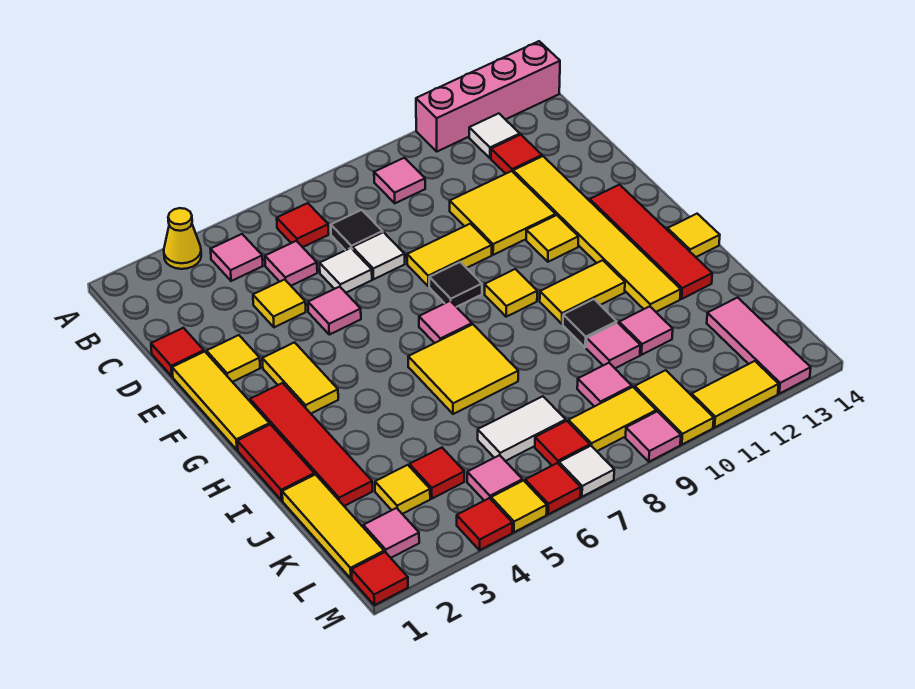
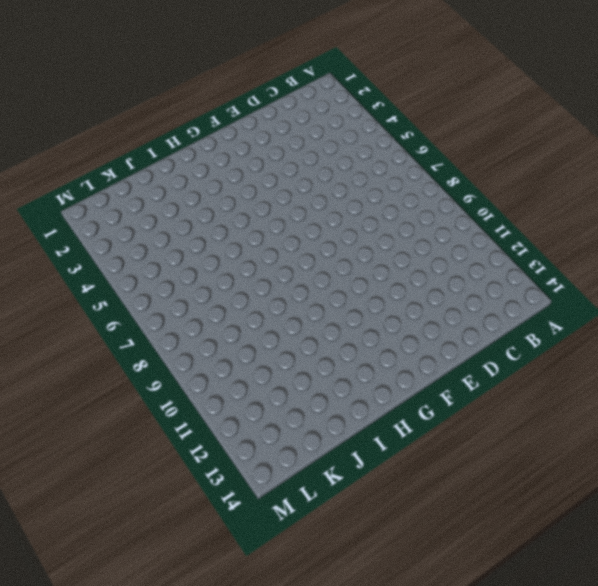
none -> yellow 1x1 cone [164,208,201,269]
none -> pink 1x4 brick [416,41,560,151]
none -> pink 1x1 tile [211,234,263,281]
none -> red 1x1 tile [277,203,329,247]

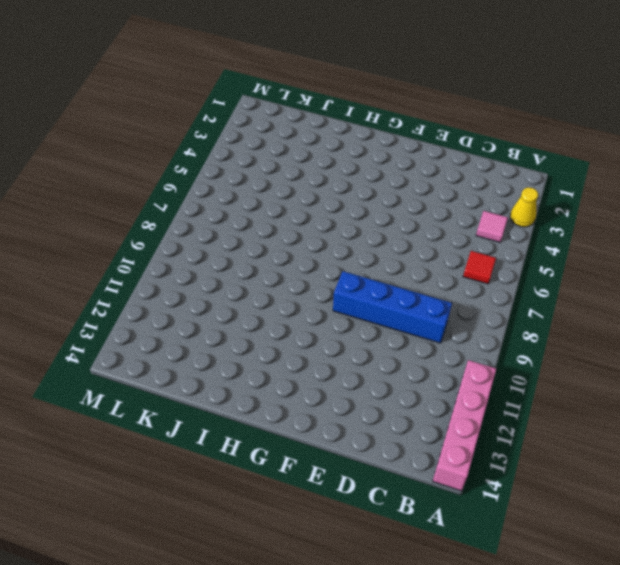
blue 1x4 brick [333,271,452,343] -> yellow 1x2 tile [407,224,492,286]
none -> pink 1x1 tile [374,158,425,203]
none -> white 1x1 tile [469,113,520,158]
none -> pink 1x1 tile [265,241,317,286]
none -> black 1x1 tile [331,210,383,250]

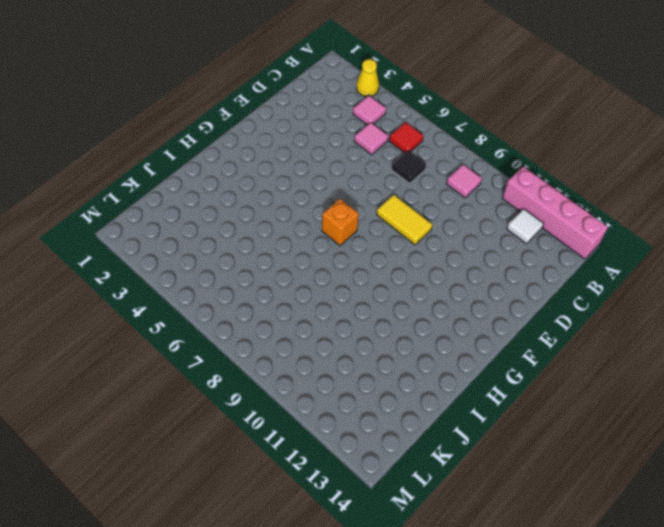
orange 1x1 brick [322,199,359,246] -> pink 1x1 tile [419,301,472,343]
none -> red 1x1 tile [491,135,542,174]
none -> red 1x1 tile [151,328,204,377]
none -> yellow 1x1 tile [253,279,306,327]
none -> white 1x1 tile [320,248,372,293]

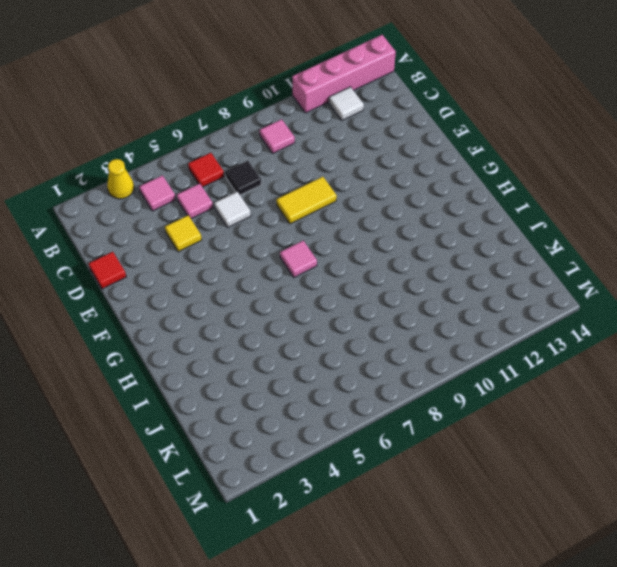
none -> red 1x1 tile [491,135,542,174]
none -> white 1x1 tile [352,232,405,279]
none -> yellow 2x2 tile [450,171,556,255]
none -> yellow 1x6 tile [513,156,681,312]

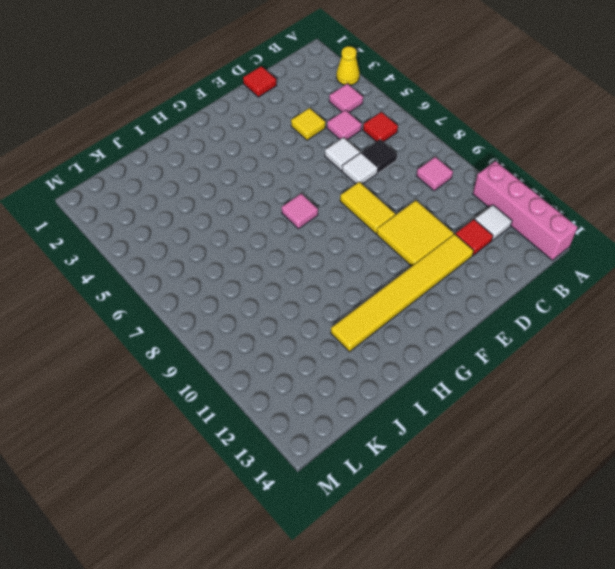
none -> yellow 1x3 tile [172,352,269,450]
none -> yellow 1x1 tile [207,335,260,382]
none -> pink 1x1 tile [308,287,361,335]
none -> yellow 1x2 tile [262,342,338,413]

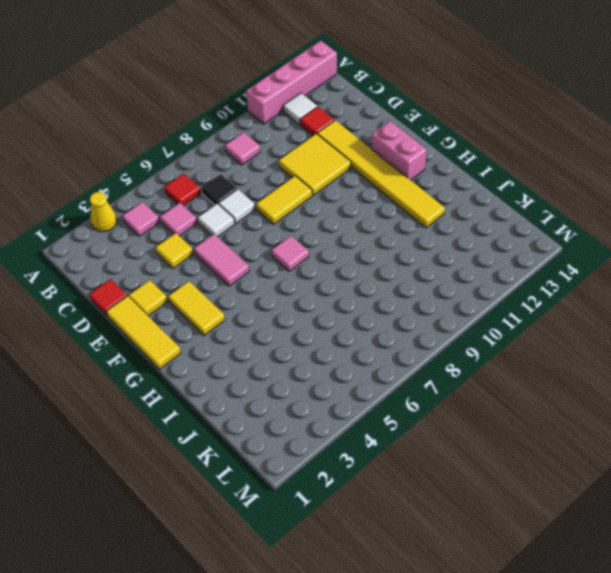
pink 1x2 tile [194,234,249,286] -> pink 1x1 tile [308,287,361,335]
pink 1x2 brick [372,121,426,180] -> red 1x4 tile [590,185,712,299]
none -> black 1x1 tile [429,262,482,307]
none -> yellow 1x1 tile [526,215,578,262]
none -> red 1x4 tile [250,383,372,506]
none -> yellow 1x1 tile [485,269,537,317]

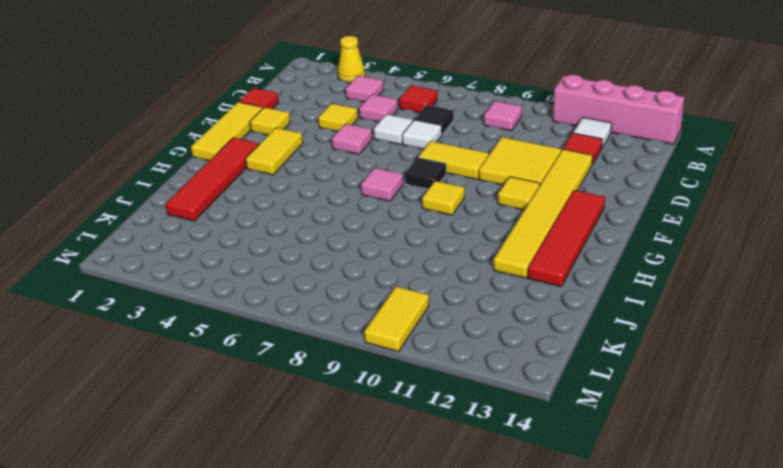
none -> red 1x2 tile [237,424,314,500]
none -> yellow 2x2 tile [408,324,518,414]
none -> yellow 1x2 tile [540,260,625,324]
none -> yellow 1x1 tile [667,214,720,257]

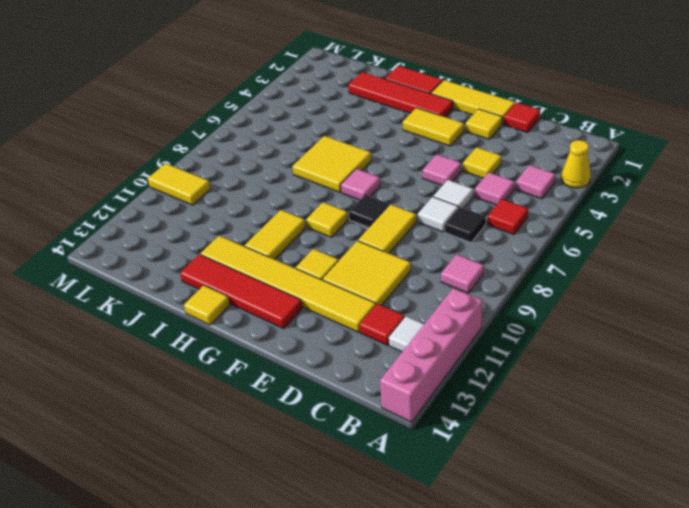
none -> black 1x1 tile [563,299,617,347]
none -> yellow 1x3 tile [282,475,384,578]
none -> pink 1x1 tile [586,323,640,368]
none -> pink 1x1 tile [619,306,673,355]

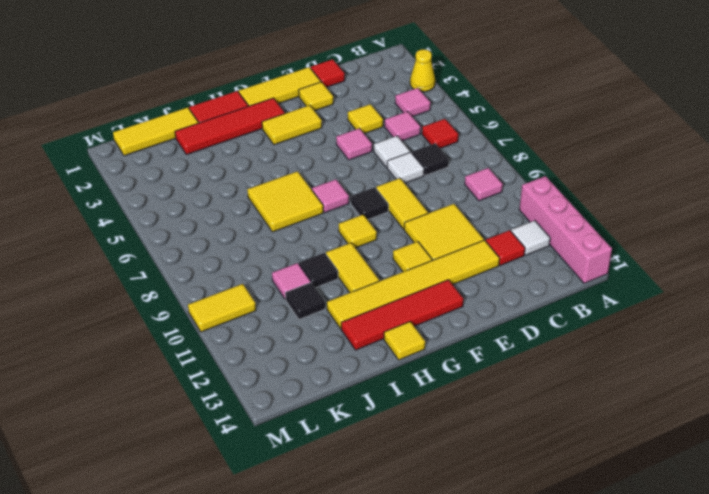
black 1x1 tile [285,282,325,319] -> pink 1x1 tile [619,306,673,355]
none -> yellow 1x1 tile [375,465,430,514]
none -> red 1x1 tile [409,448,464,499]
none -> white 1x2 tile [478,396,566,461]
none -> pink 1x1 tile [577,363,632,407]

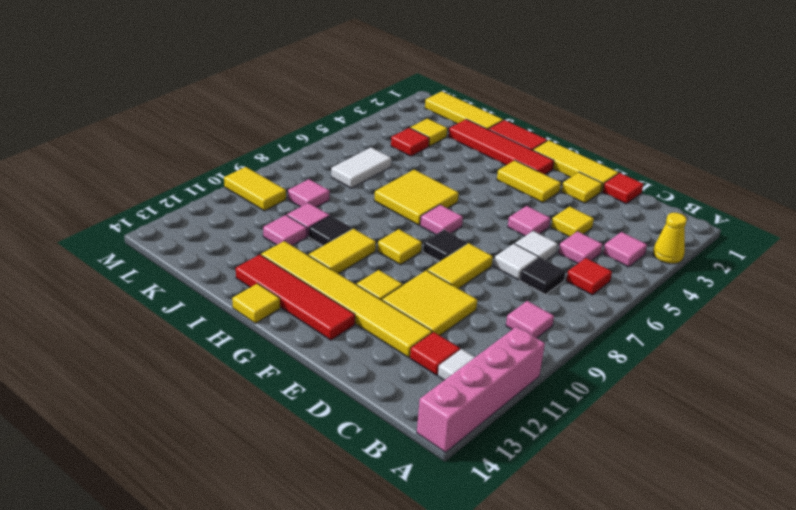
none -> pink 1x3 tile [707,297,811,394]
none -> pink 1x1 tile [363,508,419,558]
none -> pink 1x1 tile [467,455,522,501]
none -> red 1x1 tile [535,421,590,465]

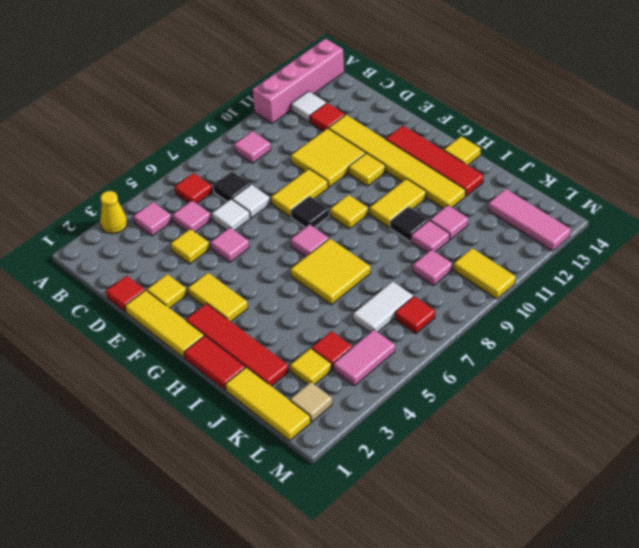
tan 1x1 tile [290,382,332,422] -> pink 1x1 tile [363,508,419,558]
pink 1x2 tile [333,330,395,386] -> pink 1x1 tile [467,455,522,501]
none -> yellow 1x2 tile [568,387,656,451]
none -> red 1x1 tile [352,552,408,605]
none -> red 1x1 tile [457,498,512,550]
none -> yellow 1x1 tile [491,481,547,532]

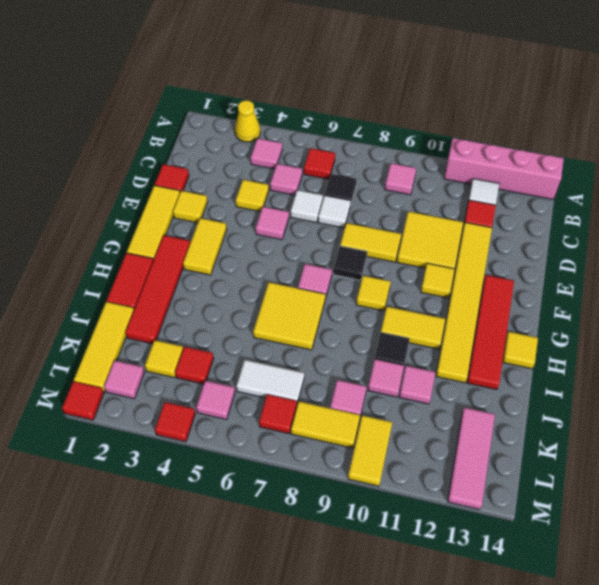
none -> yellow 1x1 tile [491,481,547,532]
none -> red 1x1 tile [525,463,581,514]
none -> white 1x1 tile [559,446,614,497]
none -> pink 1x1 tile [626,411,681,462]

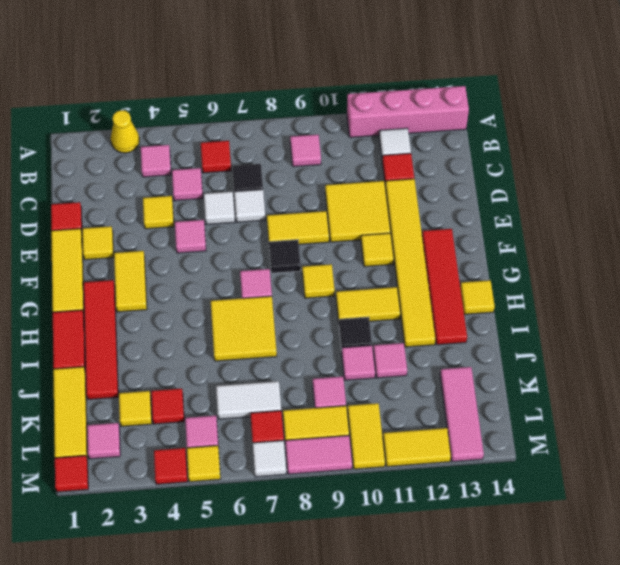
pink 1x2 tile [285,436,352,474] -> pink 1x1 tile [626,411,681,462]
none -> red 1x1 tile [525,463,581,514]

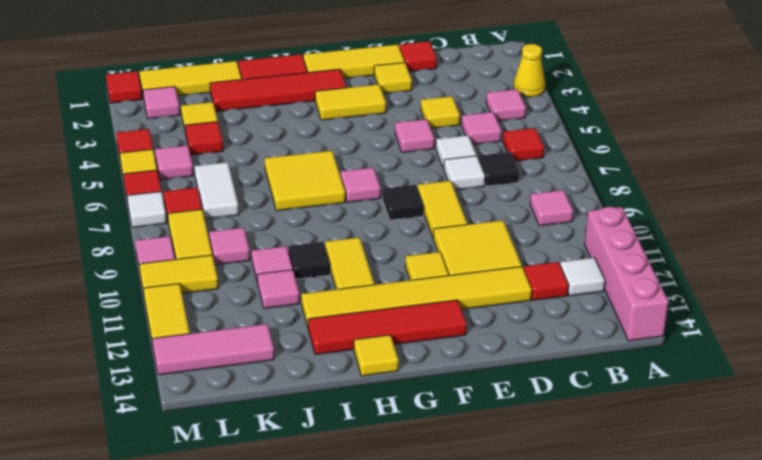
none -> yellow 1x1 tile [485,269,537,317]

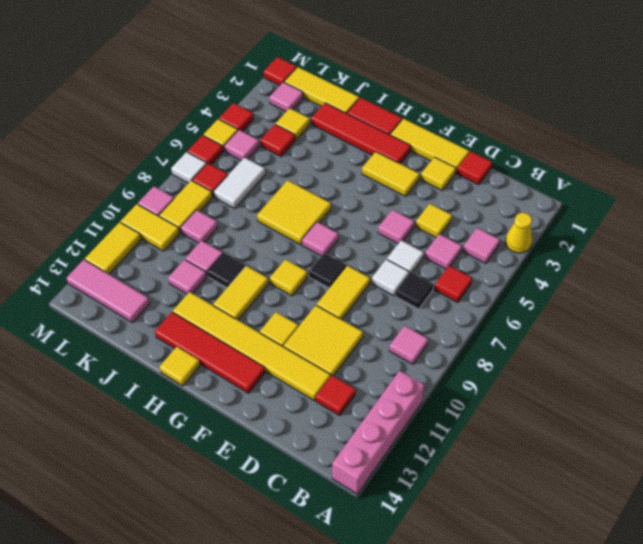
none -> white 1x1 tile [469,113,520,158]

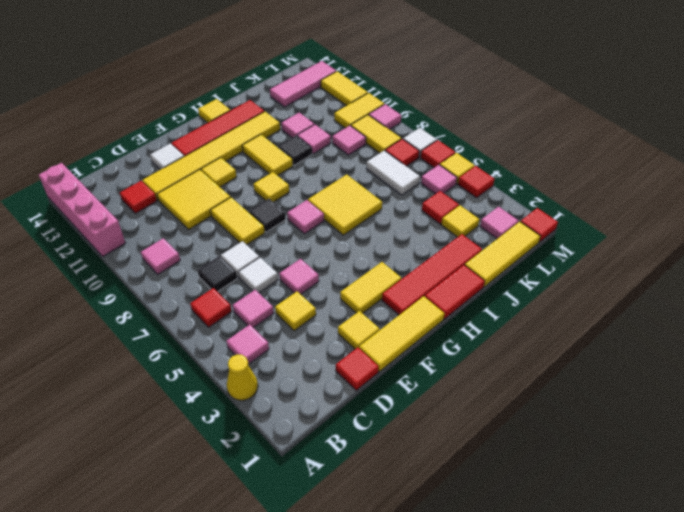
white 1x1 tile [150,144,184,170] -> white 1x1 tile moved to [469,113,520,158]

